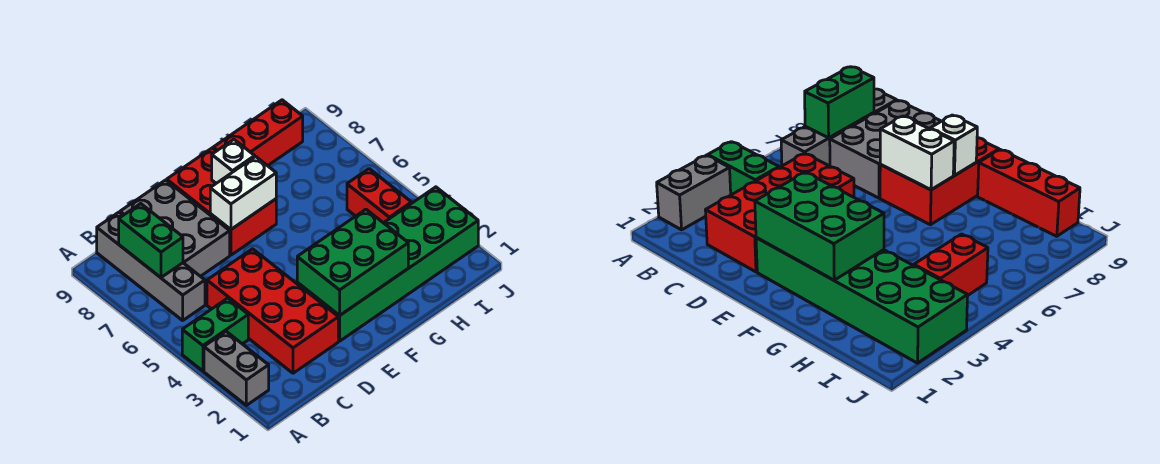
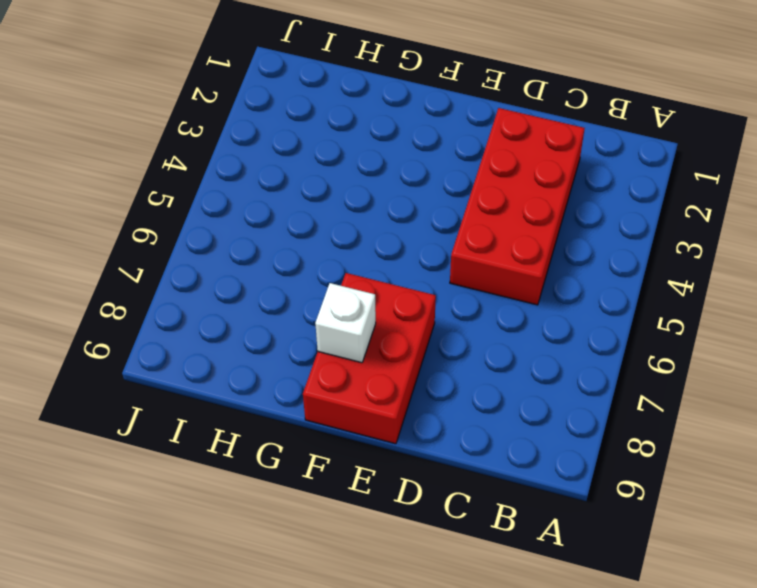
none -> grey 1x2 brick [204,332,269,405]
none -> green 1x2 brick [182,298,248,371]
none -> grey 1x4 brick [97,212,205,320]

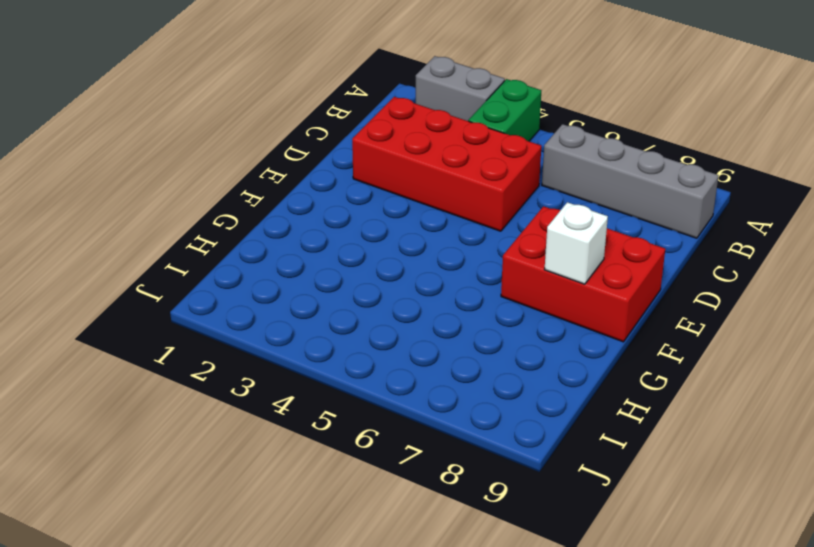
none -> grey 2x3 brick [120,180,230,276]
none -> green 2x6 brick [297,187,478,341]
none -> red 1x3 brick [213,100,303,166]

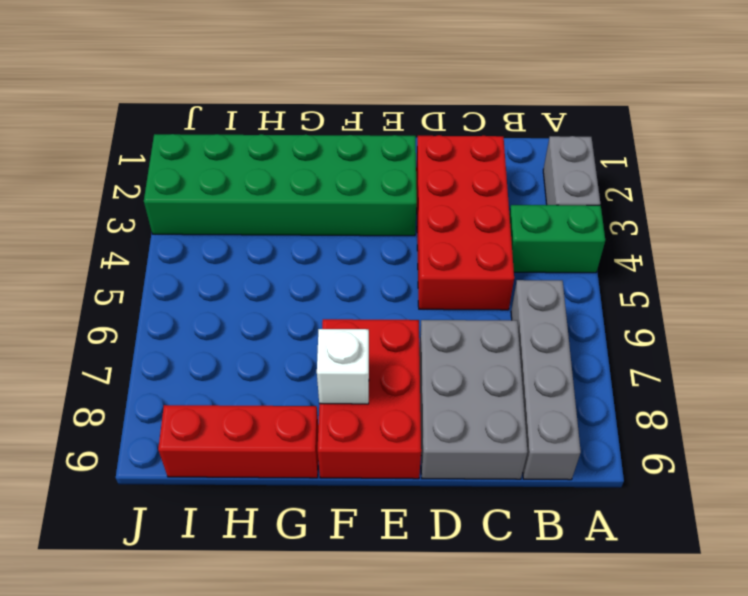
none -> red 1x2 brick [347,169,412,223]
none -> green 1x2 brick [119,204,183,277]
none -> green 2x3 brick [297,209,408,316]

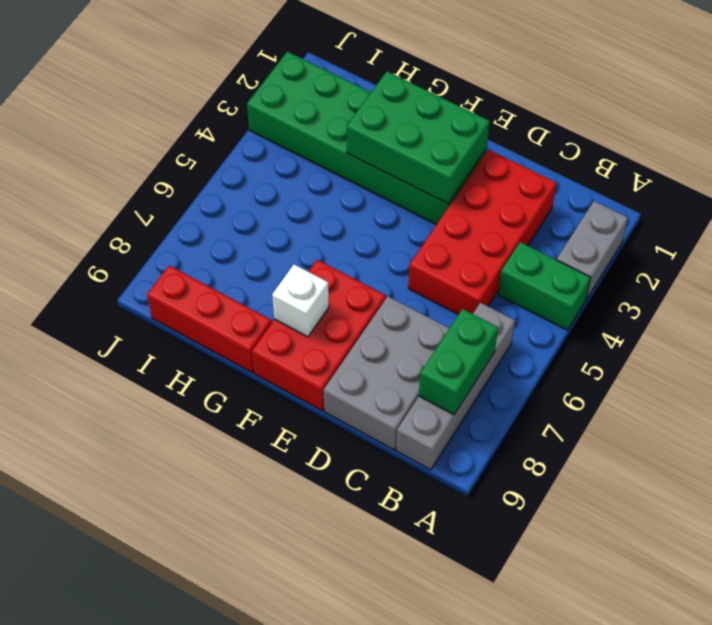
none -> red 1x2 brick [347,169,412,223]
none -> white 1x2 brick [210,157,276,229]

